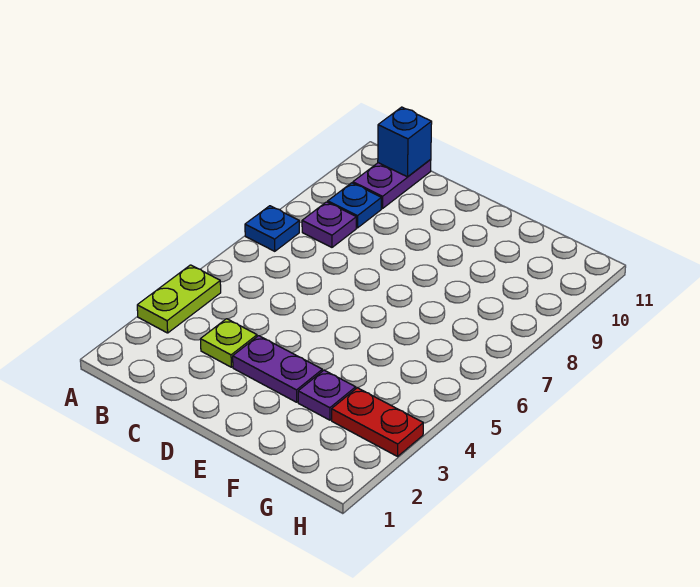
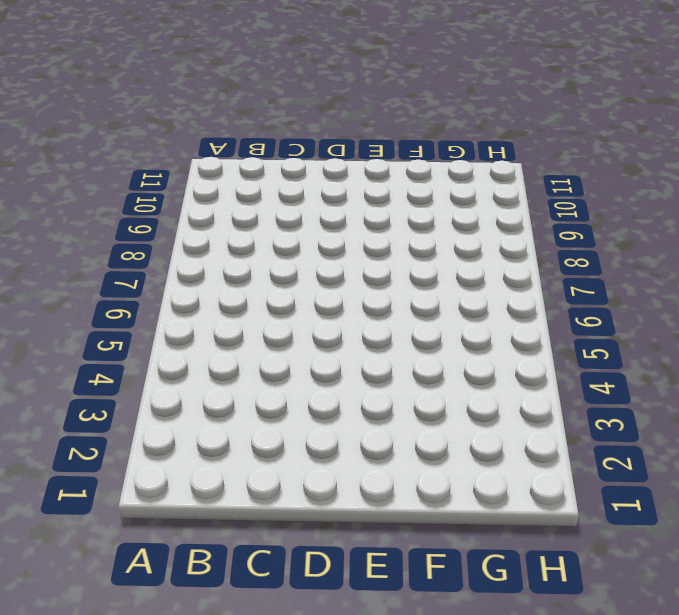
none -> lime 1x2 plate [137,265,221,333]
none -> blue 1x1 plate [245,206,299,251]

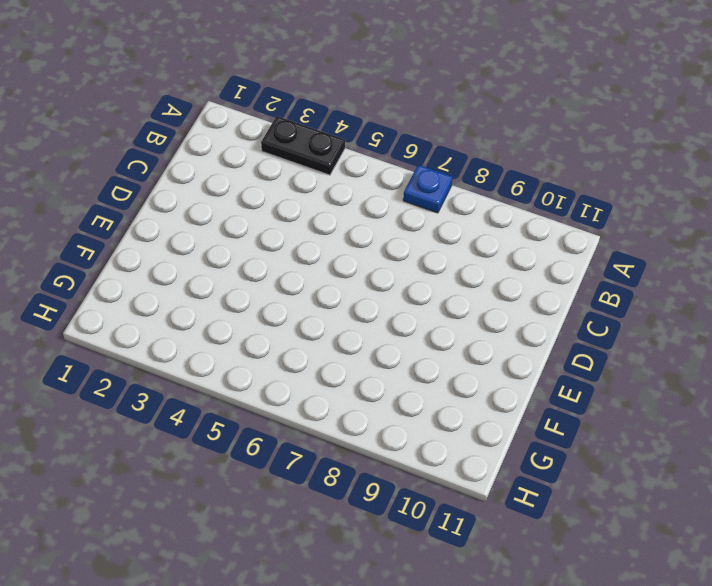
black 1x2 plate [261,116,345,175] -> lime 1x2 plate [137,265,221,333]
none -> purple 1x1 plate [302,202,356,247]
none -> blue 1x1 plate [328,183,382,228]

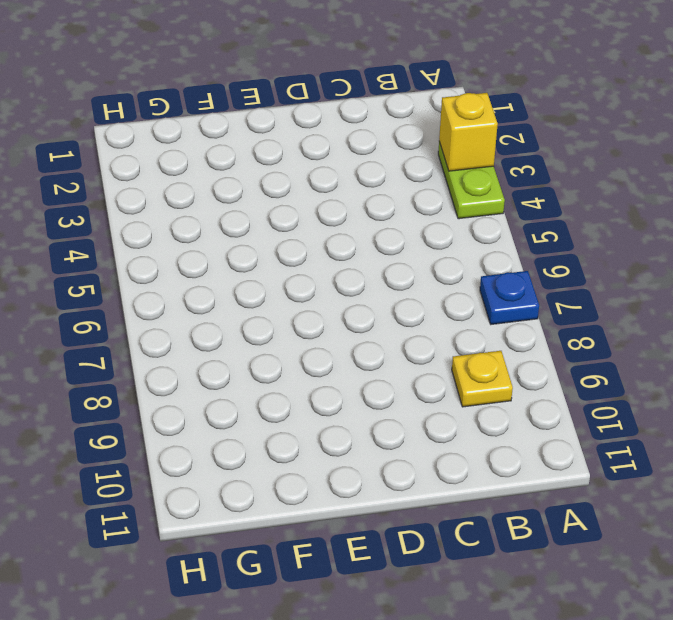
yellow 1x1 brick [439,93,498,171] -> none
yellow 1x1 plate [452,351,513,407] -> blue 1x1 plate [328,183,382,228]
none -> purple 1x1 plate [302,202,356,247]
none -> purple 1x2 plate [353,159,431,208]

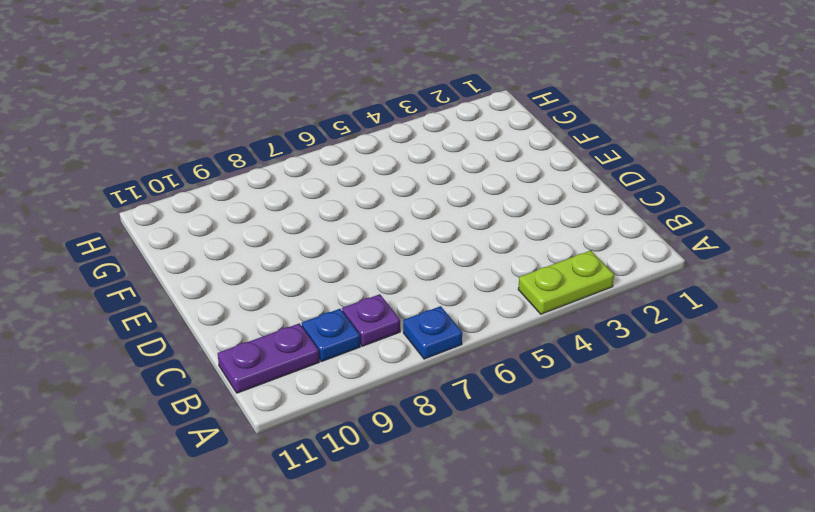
none -> lime 1x1 plate [200,319,257,367]
none -> purple 1x2 plate [233,336,322,402]

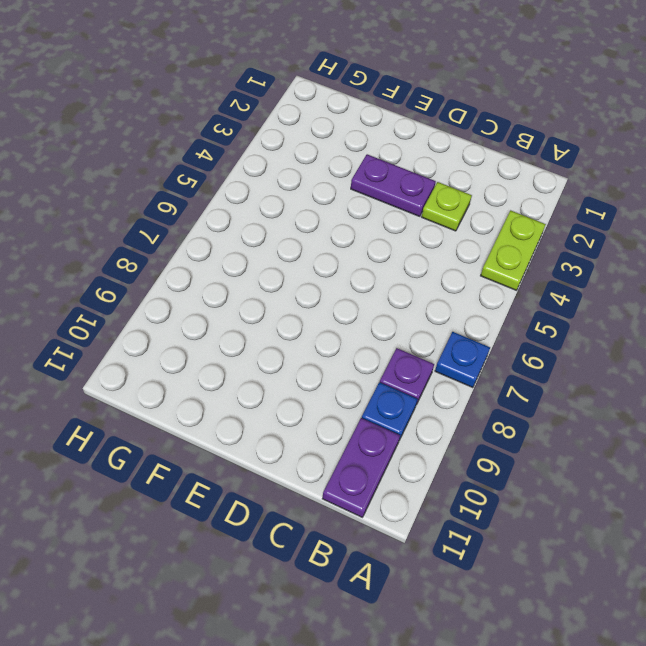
none -> purple 1x1 plate [298,370,356,420]
none -> red 1x2 plate [332,388,423,456]

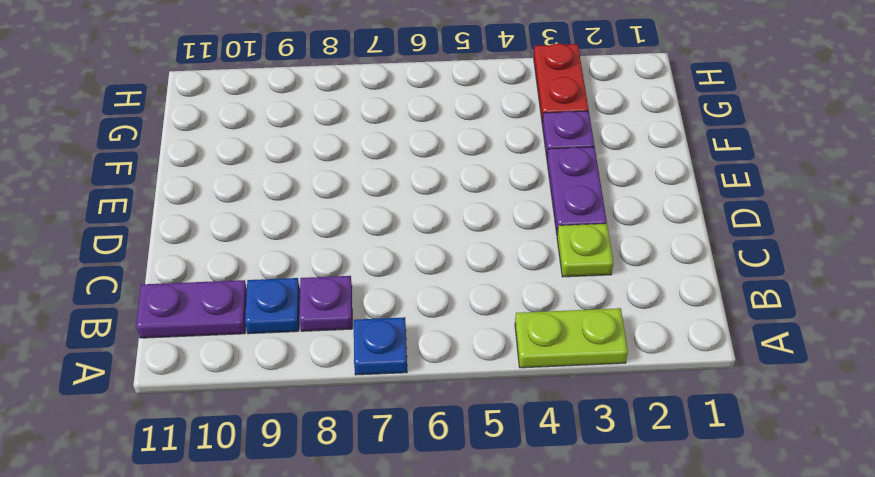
none -> blue 1x1 brick [378,107,432,177]

